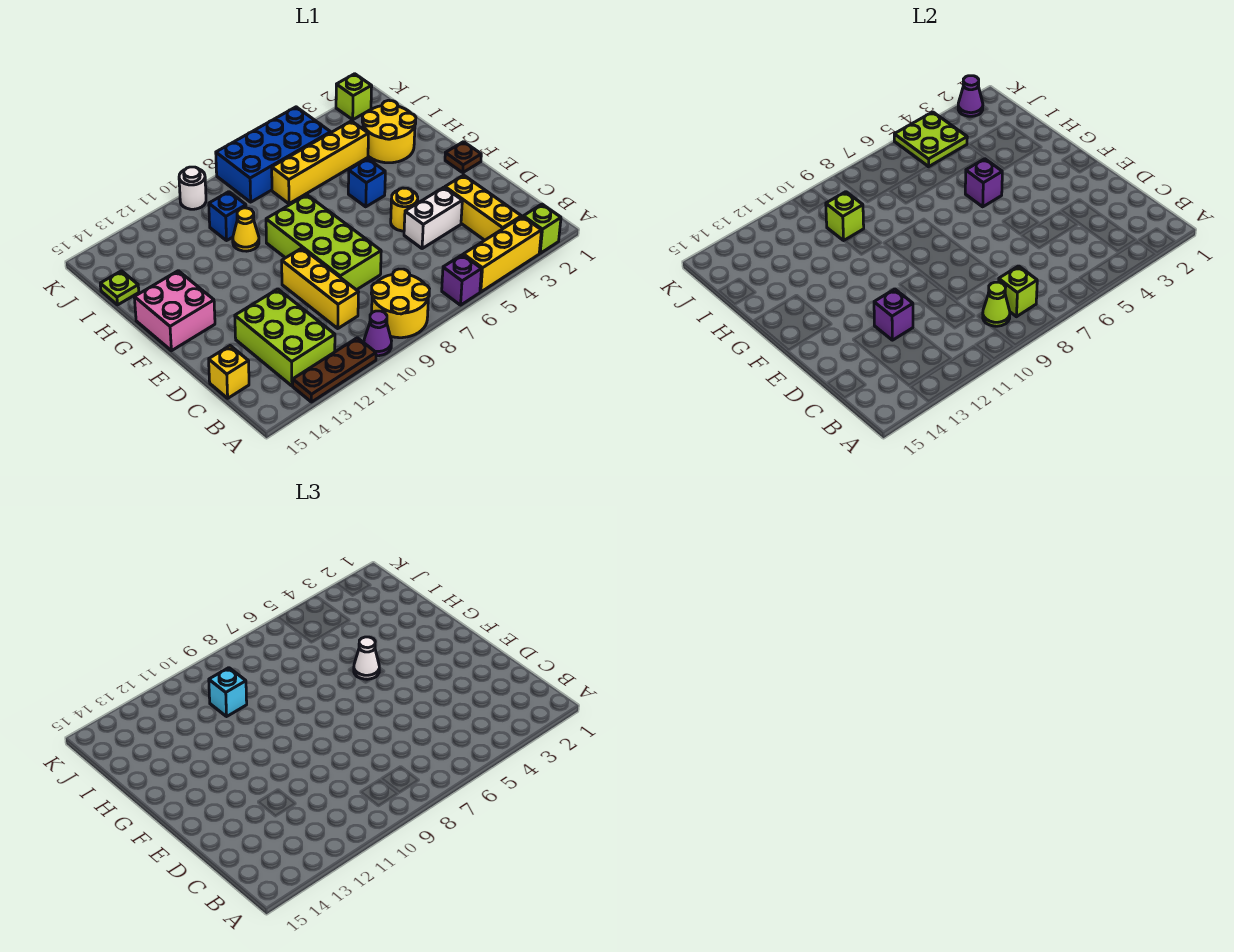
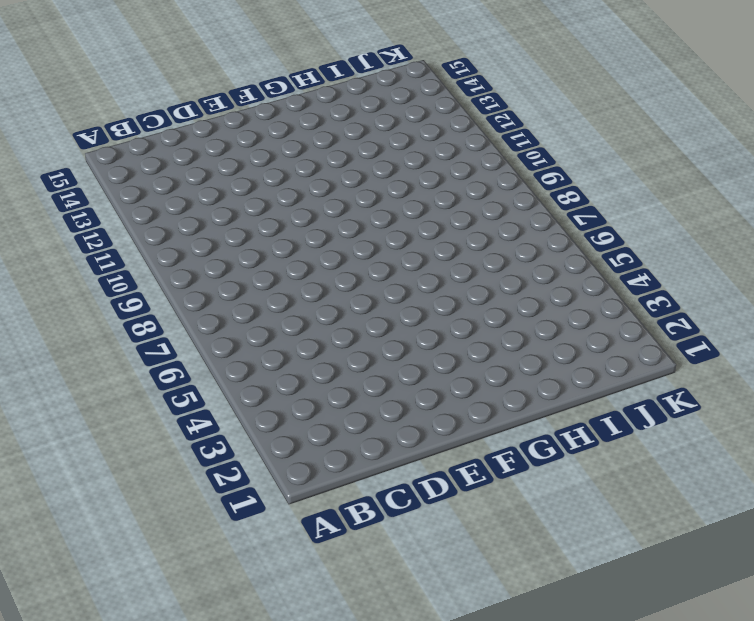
none -> lime 1x1 brick [523,204,561,253]
none -> yellow 1x3 brick [463,217,541,292]
none -> purple 1x1 brick [442,255,481,305]
none -> yellow 2x2 round brick [371,269,429,338]

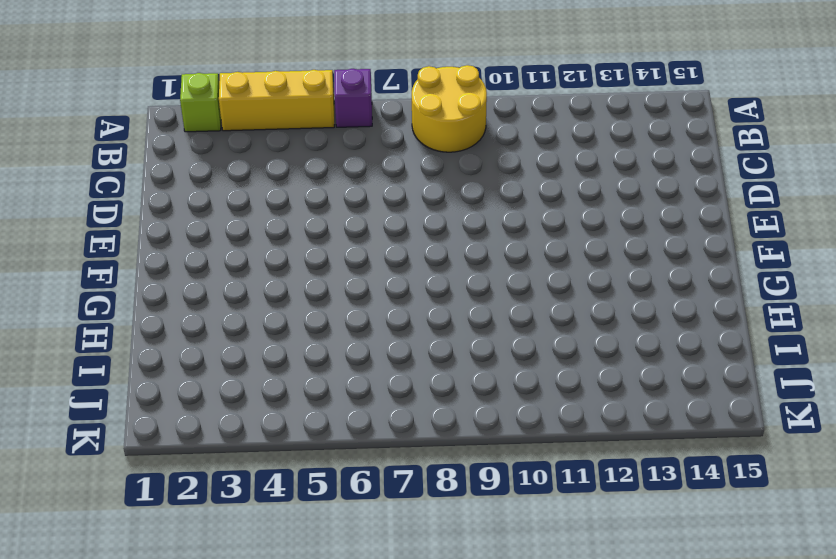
none -> purple 1x1 cone [364,311,391,356]
none -> brown 1x3 plate [293,338,376,402]
none -> yellow 1x3 brick [445,175,521,240]
none -> lime 2x3 brick [235,289,335,386]

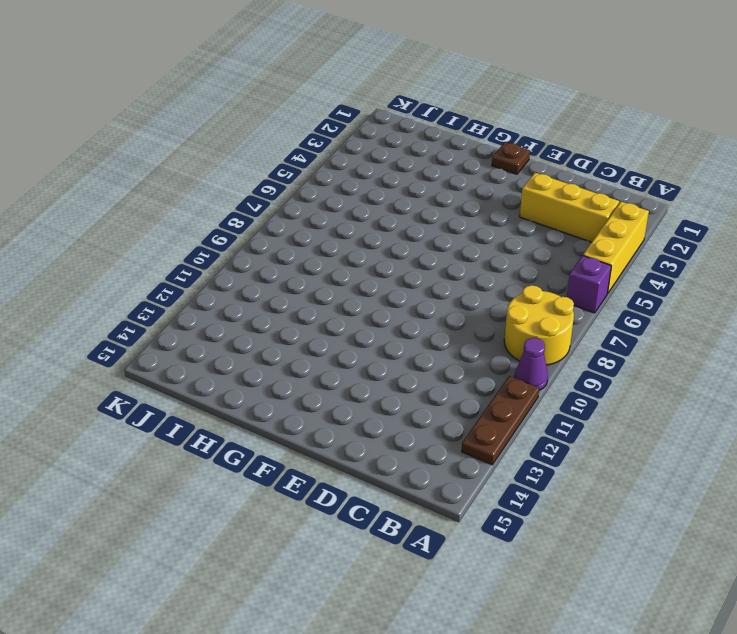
none -> lime 1x1 brick [523,204,561,253]
none -> lime 2x3 brick [235,289,335,386]
none -> yellow 1x3 brick [282,248,359,328]
none -> yellow 1x1 brick [209,346,249,398]

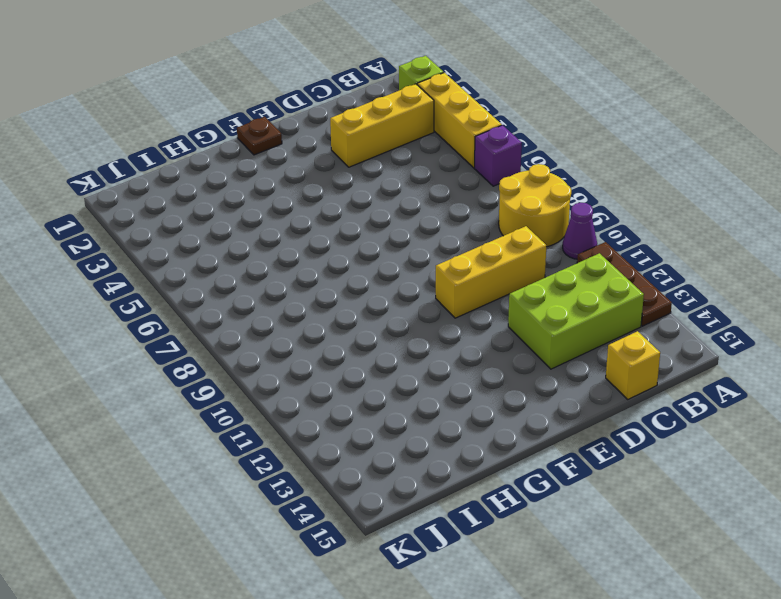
none -> white 1x2 brick [404,187,462,249]
none -> lime 2x4 brick [266,195,381,290]
none -> yellow 1x1 round brick [391,188,418,231]
none -> pink 2x2 brick [134,271,215,351]

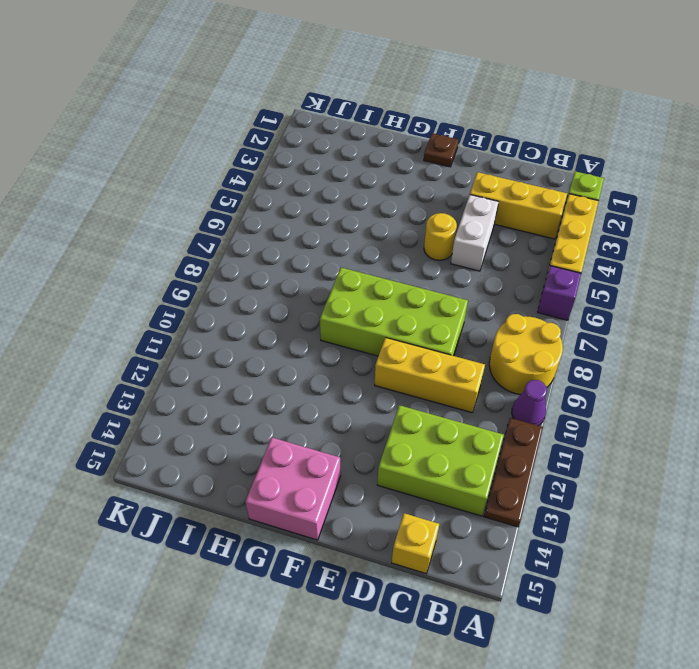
none -> blue 1x1 brick [348,159,385,207]
none -> yellow 2x2 round brick [362,100,416,163]
none -> yellow 1x1 cone [233,208,259,251]
none -> yellow 1x4 brick [272,121,369,204]

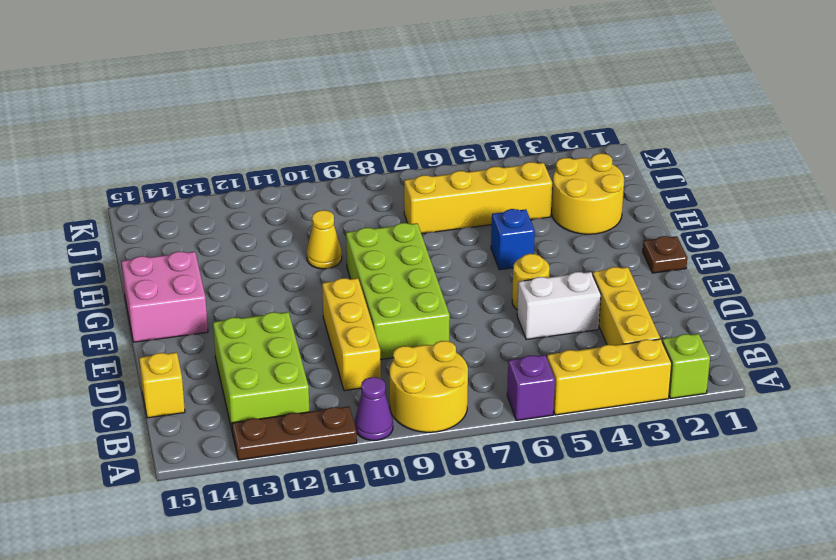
none -> blue 1x1 brick [209,192,246,240]
none -> lime 1x1 plate [100,271,139,305]
none -> blue 2x4 brick [216,107,331,202]
none -> lime 1x1 brick [336,74,372,120]

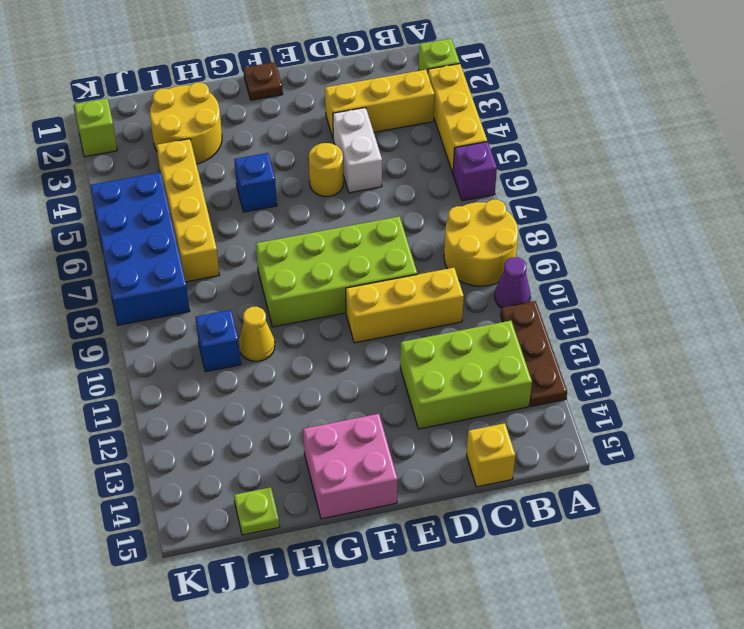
none -> white 1x1 round brick [179,167,206,209]
none -> lime 1x1 brick [999,266,1037,317]
none -> lime 1x1 cone [983,282,1010,326]
none -> purple 1x1 brick [874,289,913,340]

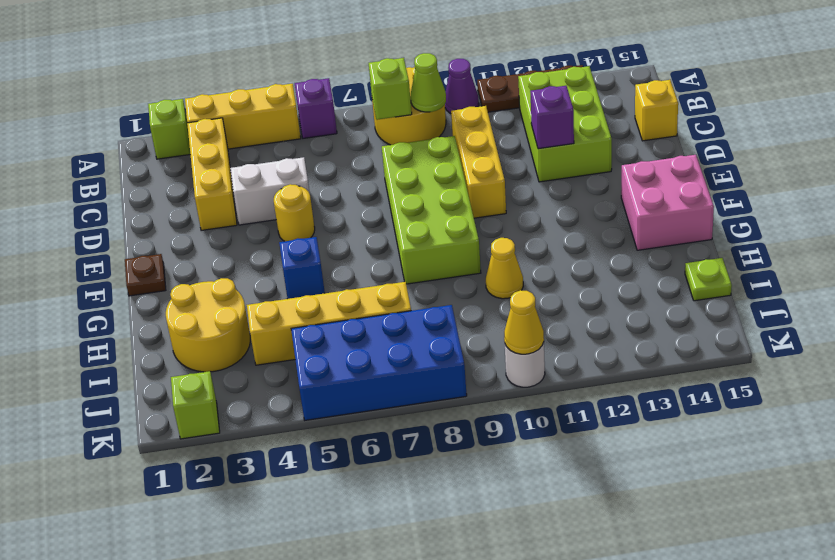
yellow 1x1 cone [504,290,544,354] -> none
none -> blue 1x1 brick [209,192,246,240]
none -> purple 1x1 brick [965,159,1002,207]
none -> lime 1x1 brick [826,192,864,240]
none -> lime 2x2 plate [894,112,967,167]

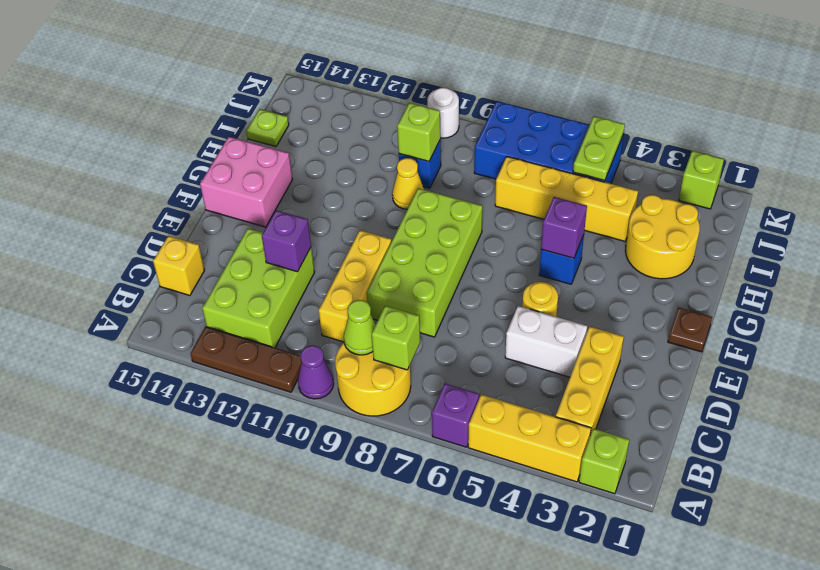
lime 1x2 plate [573,116,625,181] -> lime 2x2 plate [894,112,967,167]
none -> purple 1x1 cone [958,76,983,116]
none -> white 1x1 cone [354,637,379,679]
none -> cyan 1x1 brick [209,668,247,716]

